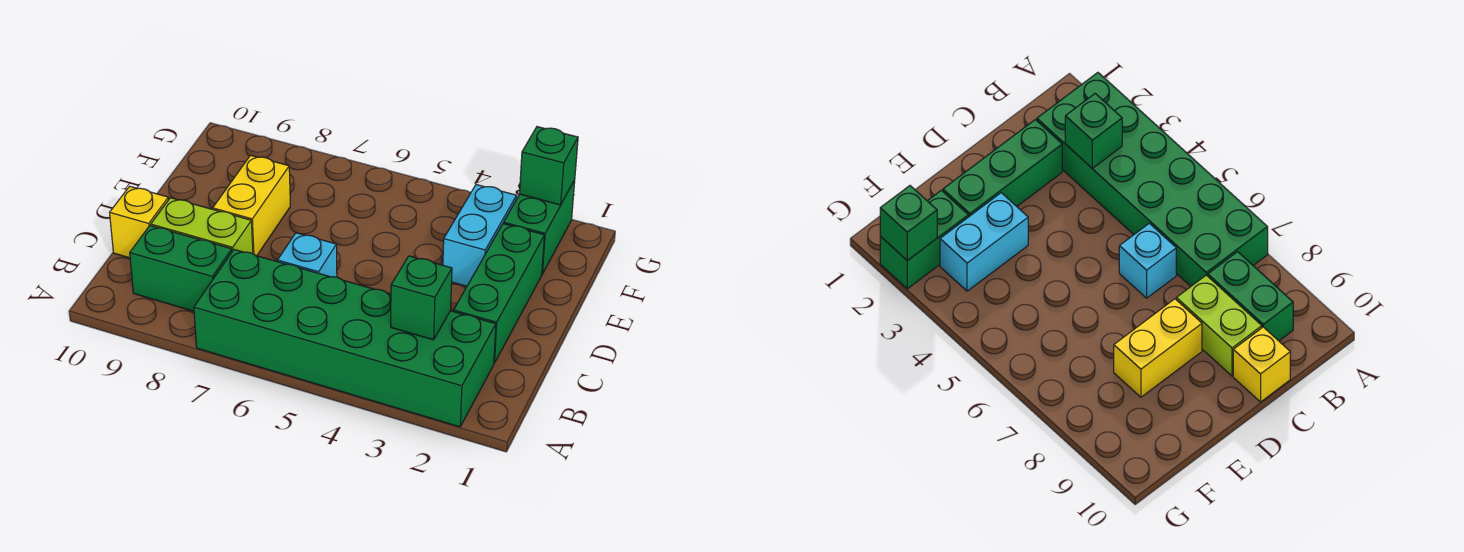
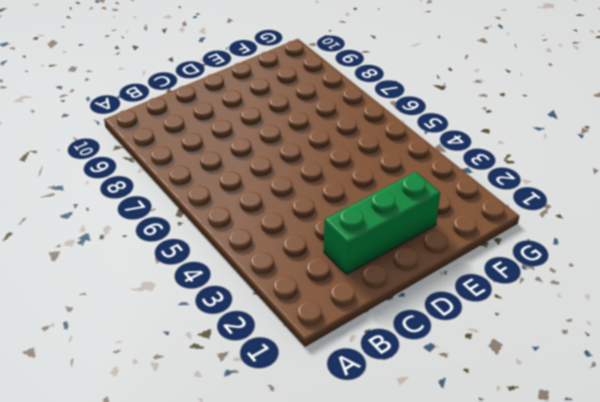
none -> green 2x6 brick [194,250,496,427]
none -> green 1x2 brick [130,226,232,311]

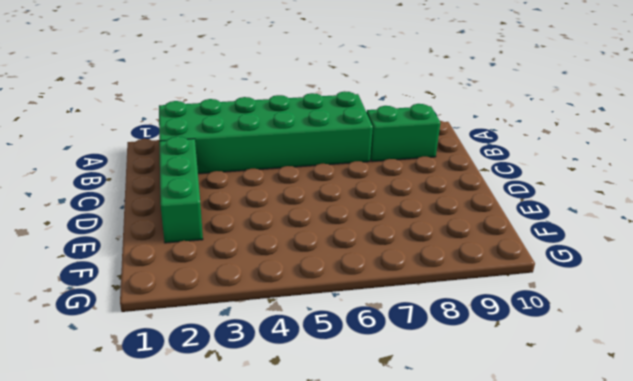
none -> cyan 1x1 brick [278,233,337,277]
none -> lime 1x2 brick [151,198,253,254]

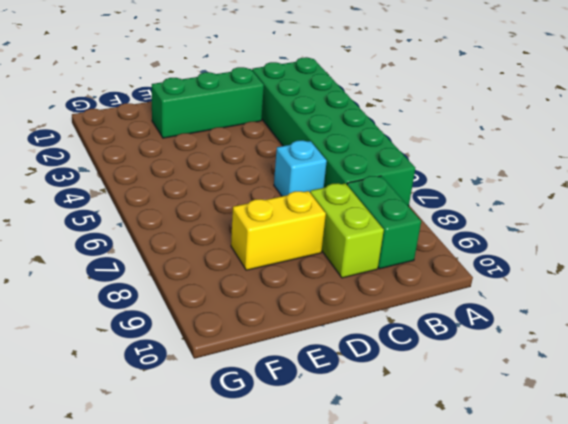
none -> yellow 1x1 brick [110,186,169,258]
none -> cyan 1x2 brick [443,185,517,286]

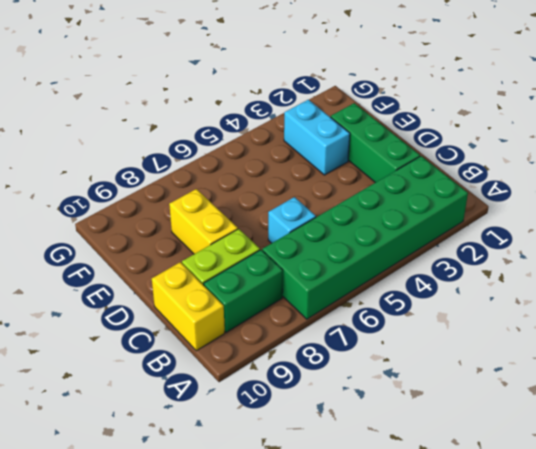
yellow 1x2 brick [152,262,225,351] -> yellow 1x1 brick [110,186,169,258]
none -> green 1x2 brick [504,180,575,274]
none -> green 1x1 brick [391,256,452,340]

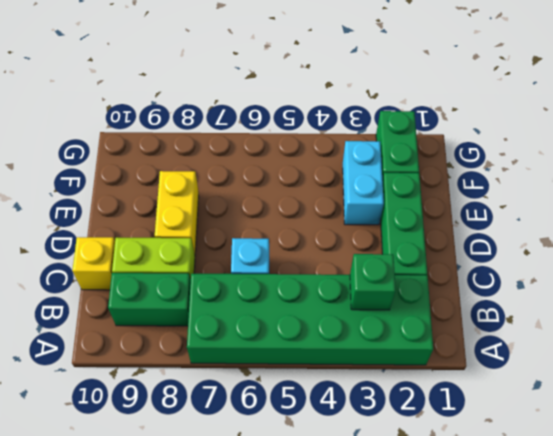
none -> green 1x1 brick [520,127,578,205]

